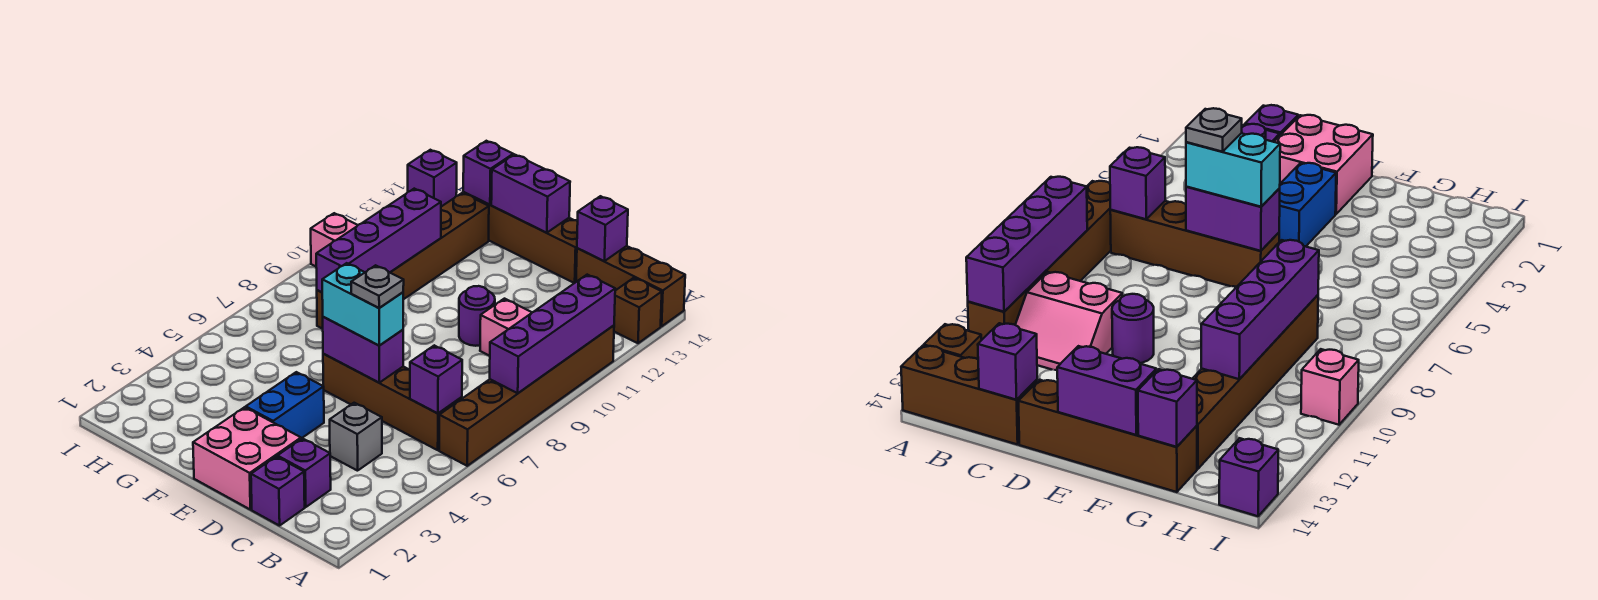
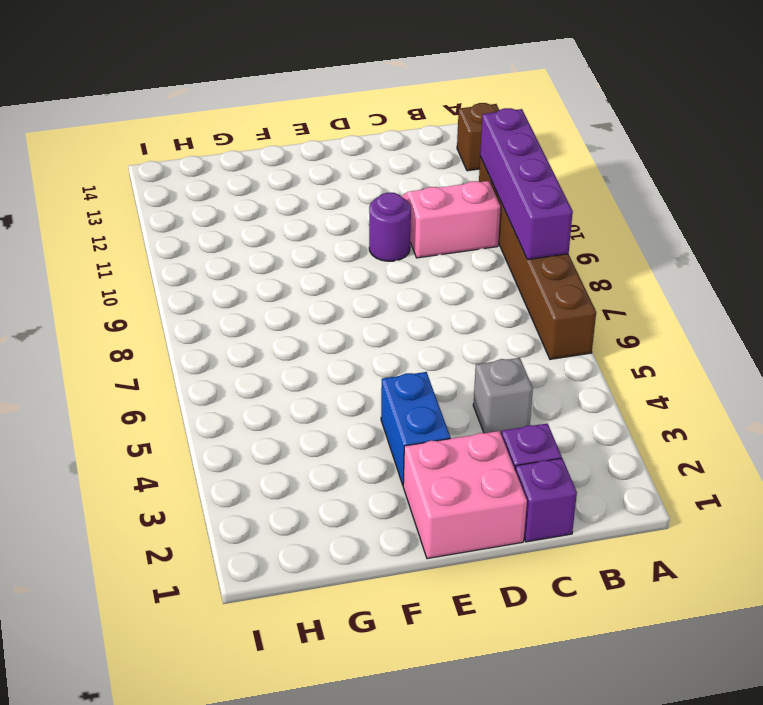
none -> brown 1x3 brick [576,246,685,326]
none -> brown 1x4 brick [323,354,462,450]
none -> brown 1x4 brick [463,192,578,283]

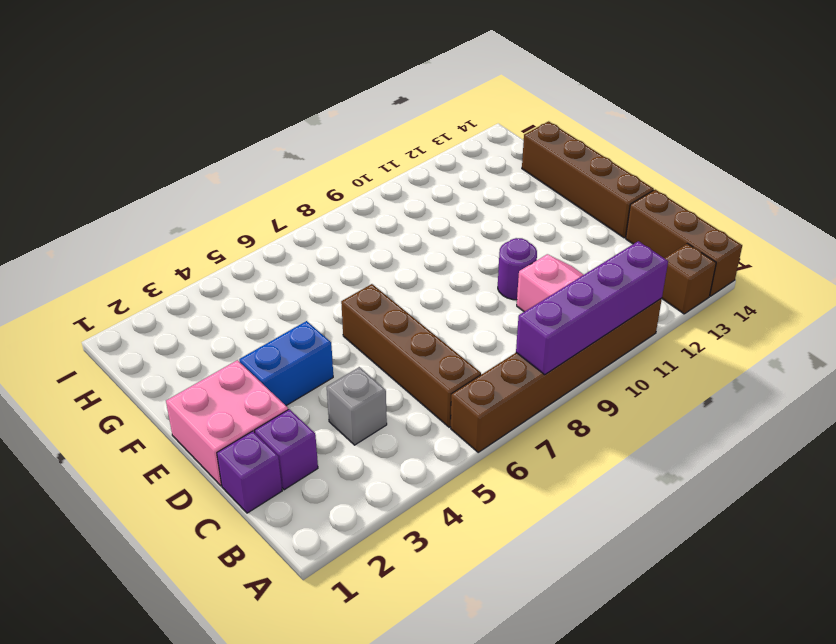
none -> brown 1x6 brick [317,193,489,329]
none -> pink 1x1 brick [311,213,358,266]
none -> purple 1x1 brick [408,150,457,207]

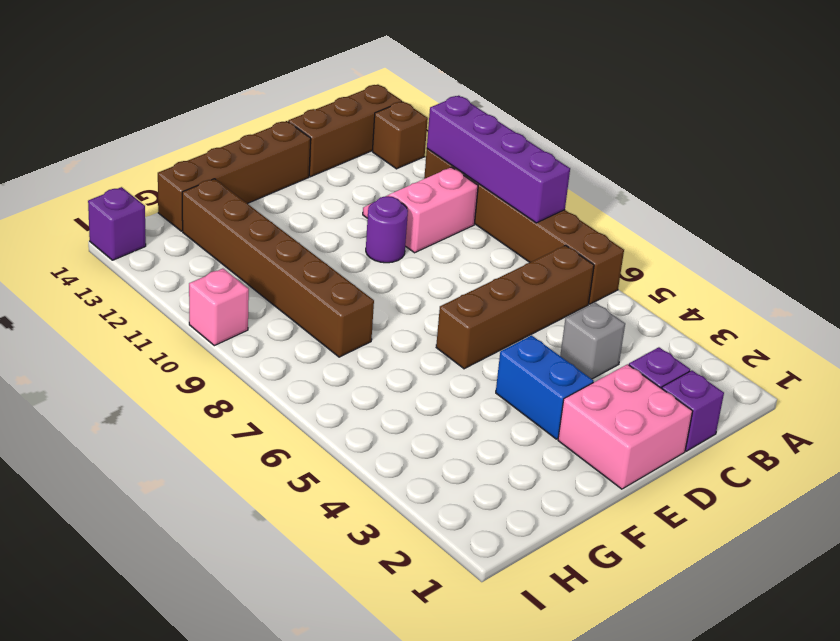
none -> purple 1x1 brick [410,345,462,413]
none -> purple 1x1 brick [577,196,628,261]
none -> purple 1x2 brick [323,317,403,383]

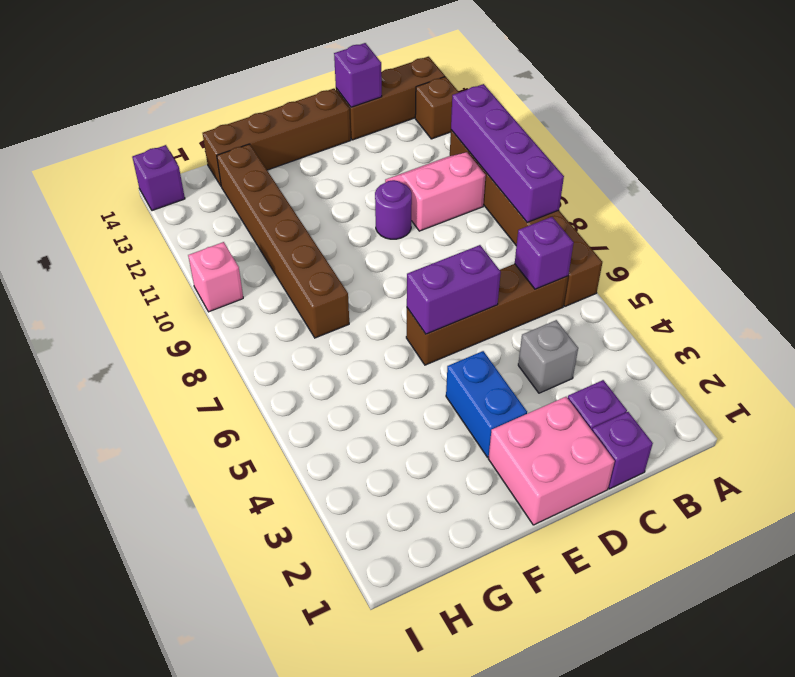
none -> purple 1x2 brick [491,155,570,233]
none -> purple 1x4 brick [316,189,441,292]
none -> purple 1x1 brick [463,141,513,205]

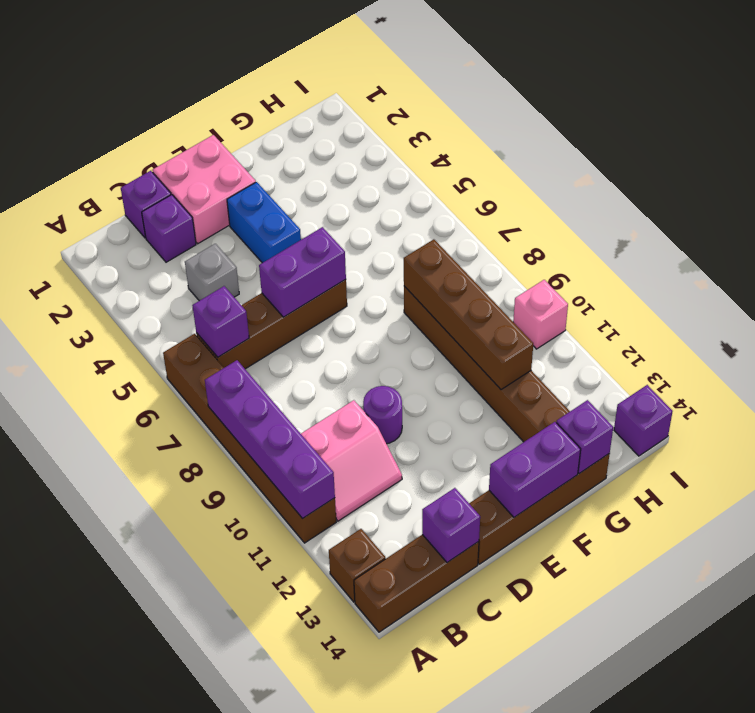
brown 1x4 brick [404,239,533,390] -> purple 1x4 brick [316,189,441,292]
none -> cyan 1x2 brick [322,263,403,346]
none -> grey 1x1 plate [351,265,404,308]

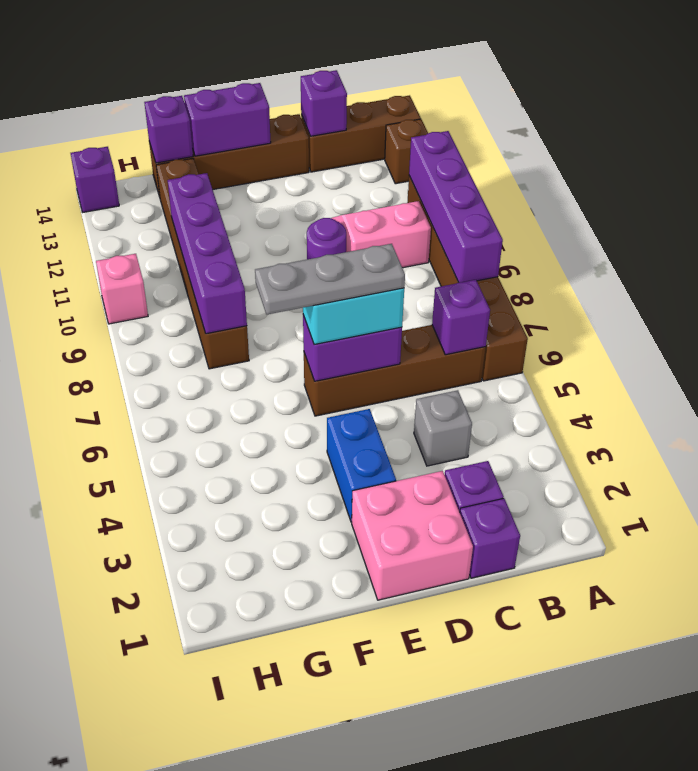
grey 1x3 plate [255,244,405,314] -> grey 1x1 plate [351,265,404,308]

